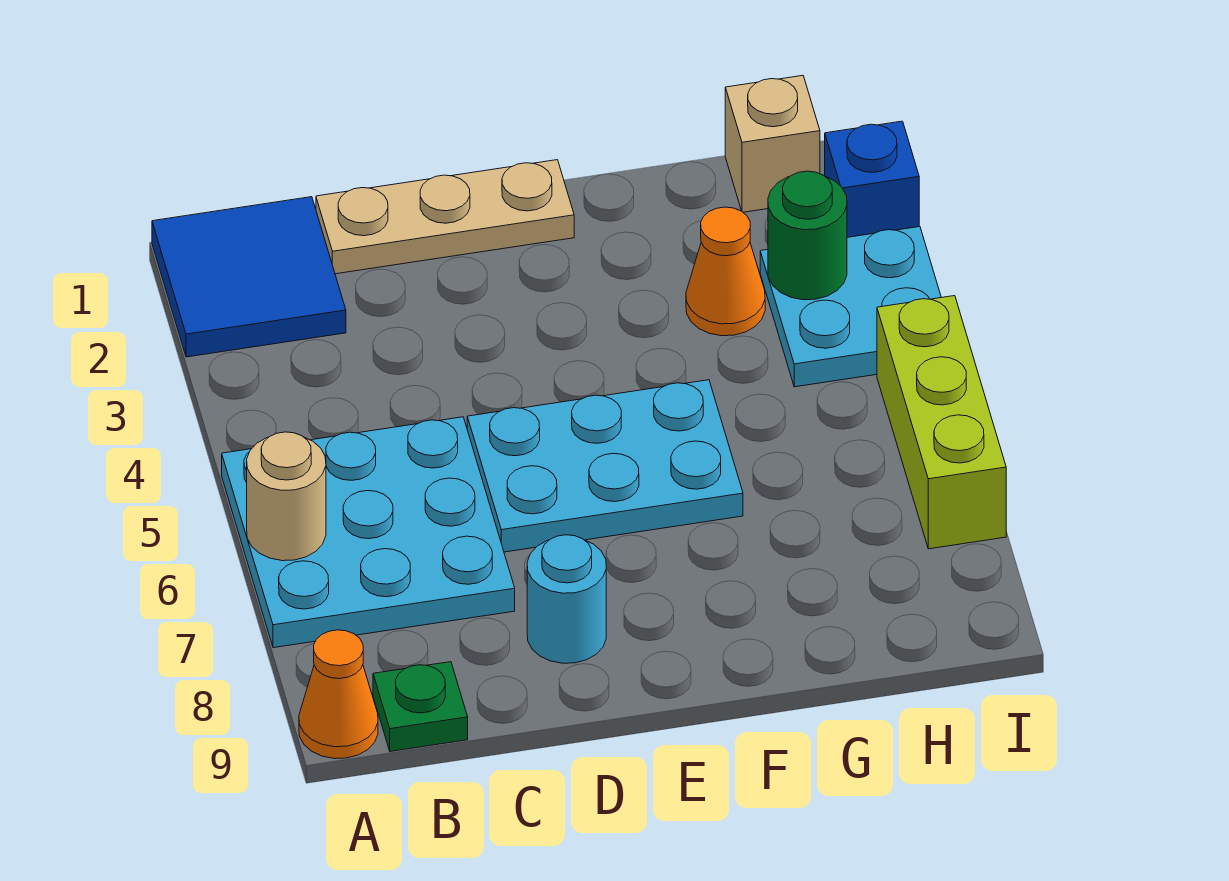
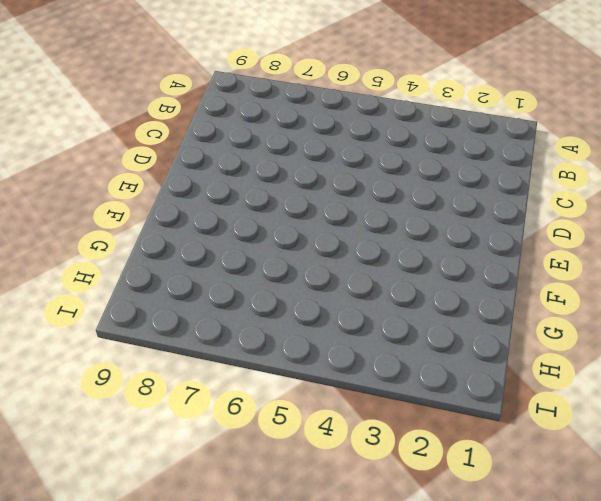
none -> blue 2x2 tile [152,197,346,357]
none -> cyan 3x3 plate [222,417,515,648]
none -> orange 1x1 cone [299,630,378,759]

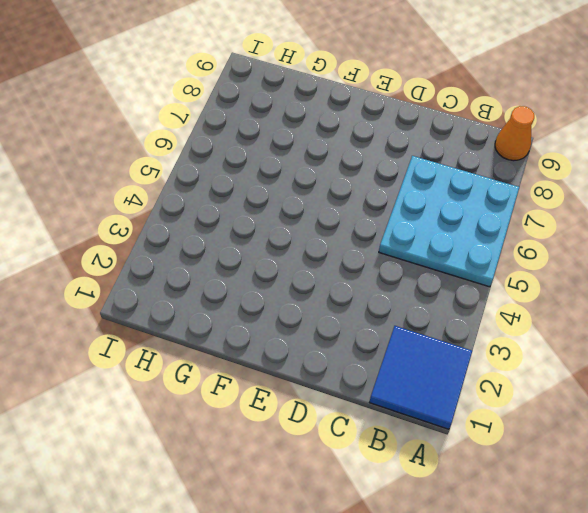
none -> green 1x1 plate [373,662,468,752]
none -> tan 1x3 plate [316,160,574,274]
none -> cyan 2x3 plate [467,380,743,552]

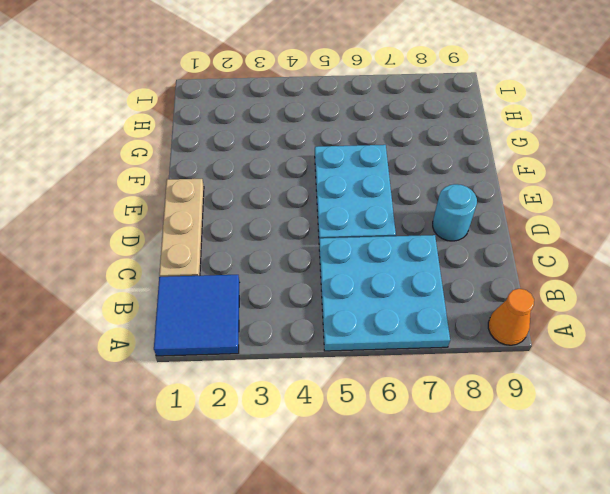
none -> green 1x1 plate [373,662,468,752]
none -> orange 1x1 cone [686,207,765,336]
none -> tan 1x1 brick [725,76,820,212]

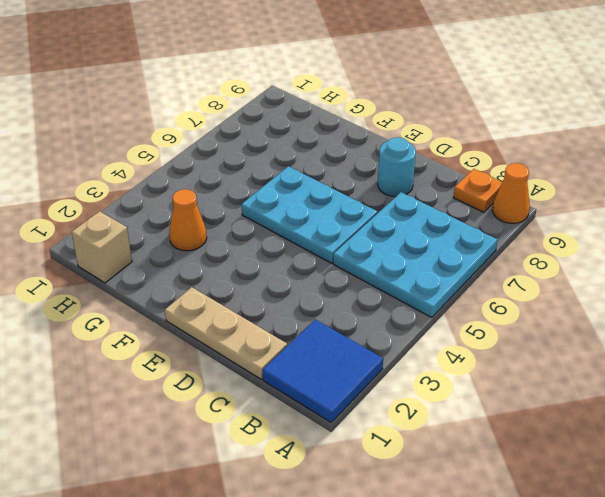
orange 1x1 plate [453,169,502,212] -> green 1x1 plate [373,662,468,752]
none -> cyan 2x2 plate [760,227,941,387]
none -> blue 1x1 brick [825,121,919,237]
none -> lime 1x3 brick [877,296,1006,549]

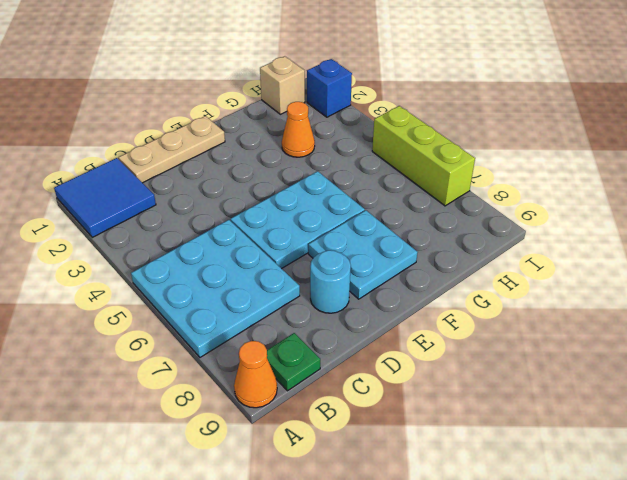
cyan 2x2 plate [308,210,418,299] -> cyan 2x2 plate moved to [760,227,941,387]
none -> tan 1x1 round brick [247,432,326,561]
none -> green 1x1 round brick [768,171,847,300]

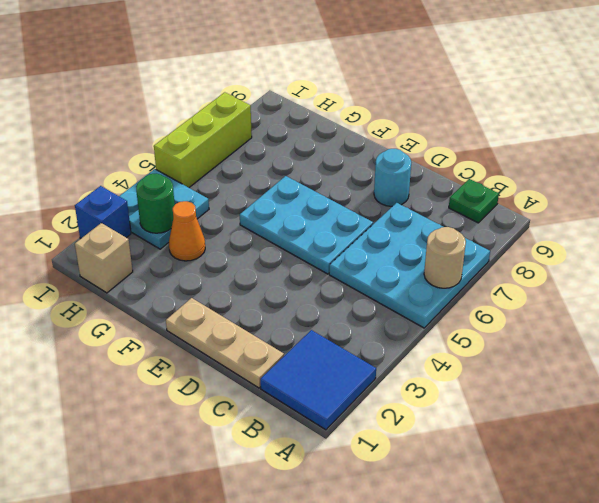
none -> orange 1x1 cone [299,630,378,759]

